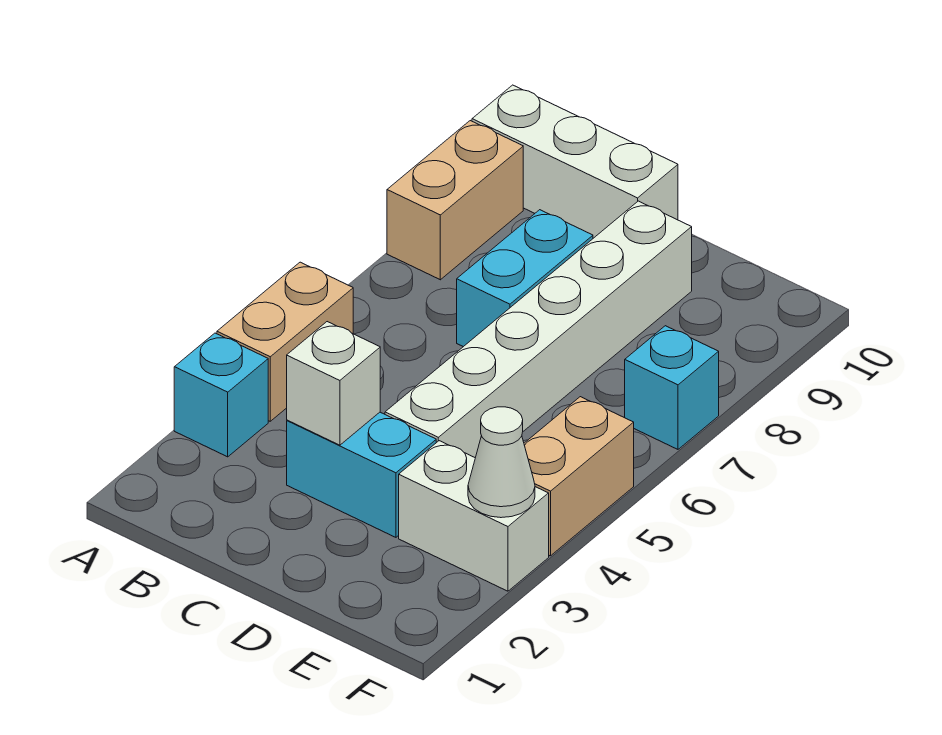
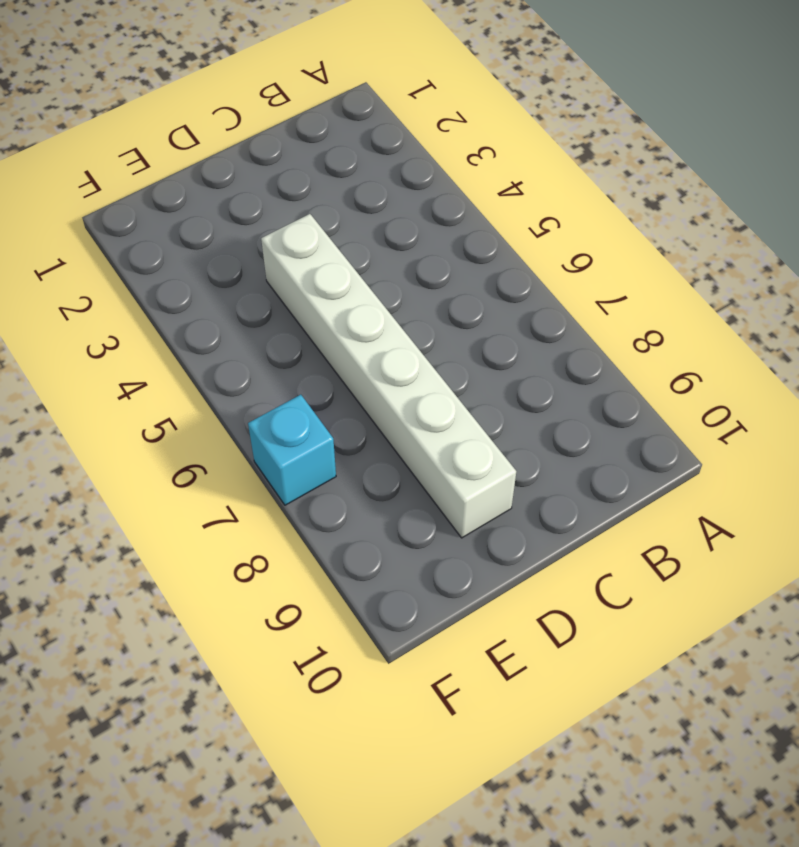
none -> cyan 1x1 brick [174,333,268,457]
none -> tan 1x2 brick [217,262,353,421]
none -> tan 1x2 brick [387,121,523,280]

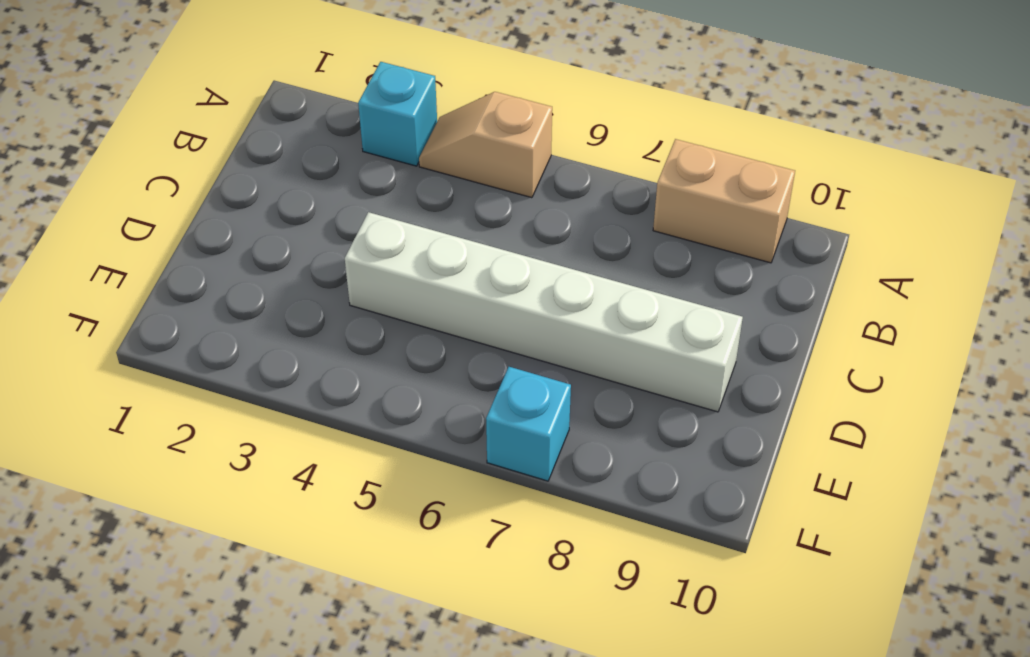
tan 1x2 slope [419,92,552,198] -> tan 1x2 brick [217,262,353,421]
none -> white 1x3 brick [472,85,678,238]
none -> cyan 1x2 brick [287,412,436,537]
none -> cyan 1x2 brick [457,210,593,347]

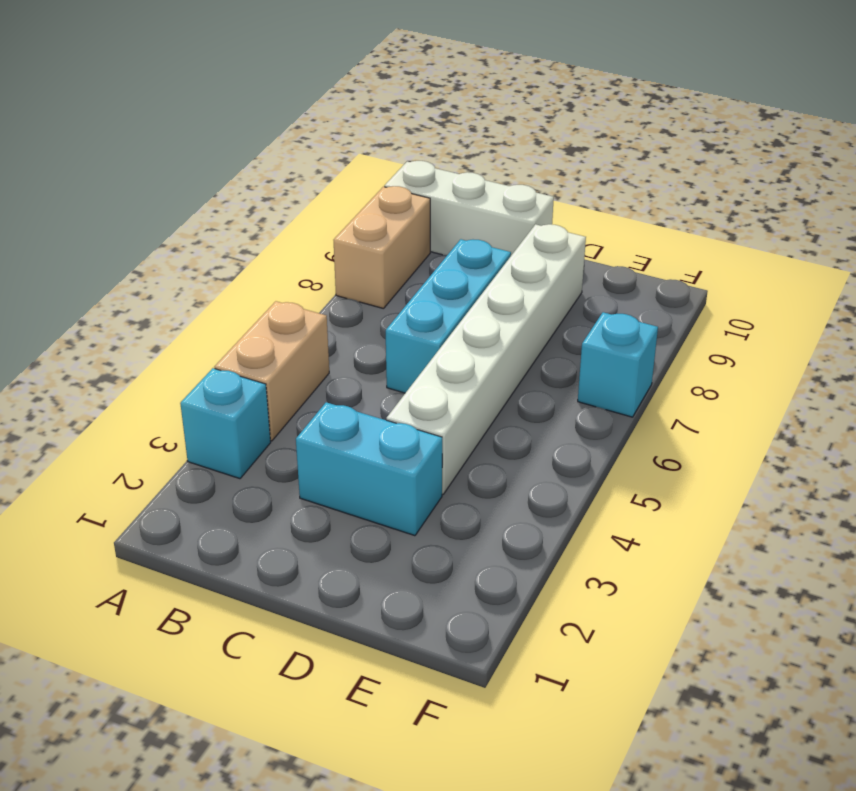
cyan 1x3 brick [386,239,511,393] -> cyan 1x2 brick [457,210,593,347]
none -> white 1x2 brick [399,441,549,591]
none -> tan 1x2 brick [524,397,634,556]
none -> white 1x1 brick [287,322,380,445]

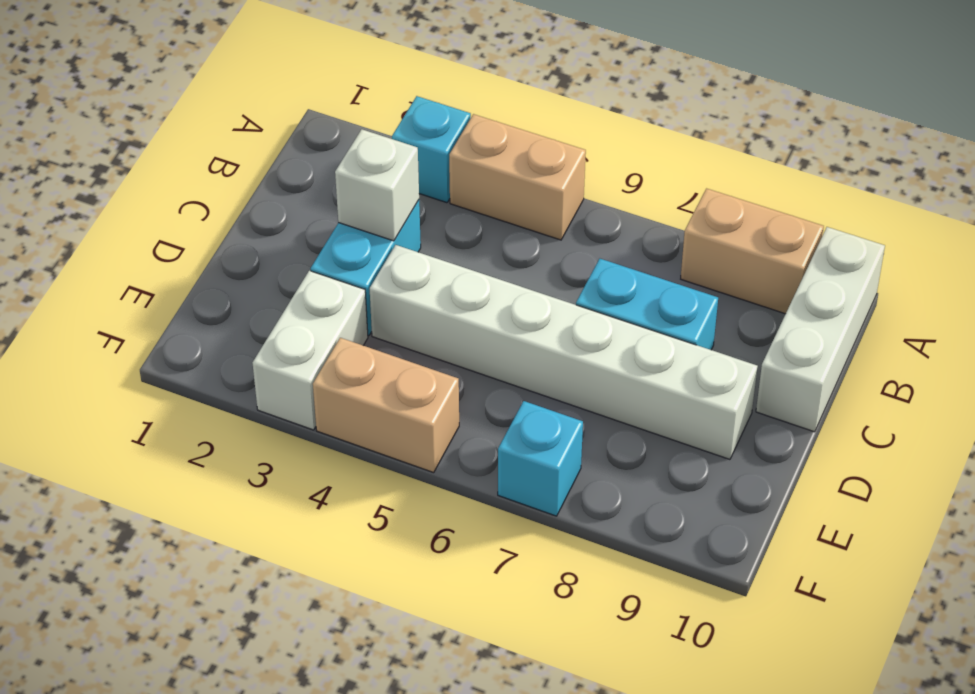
none -> white 1x1 cone [468,407,535,518]

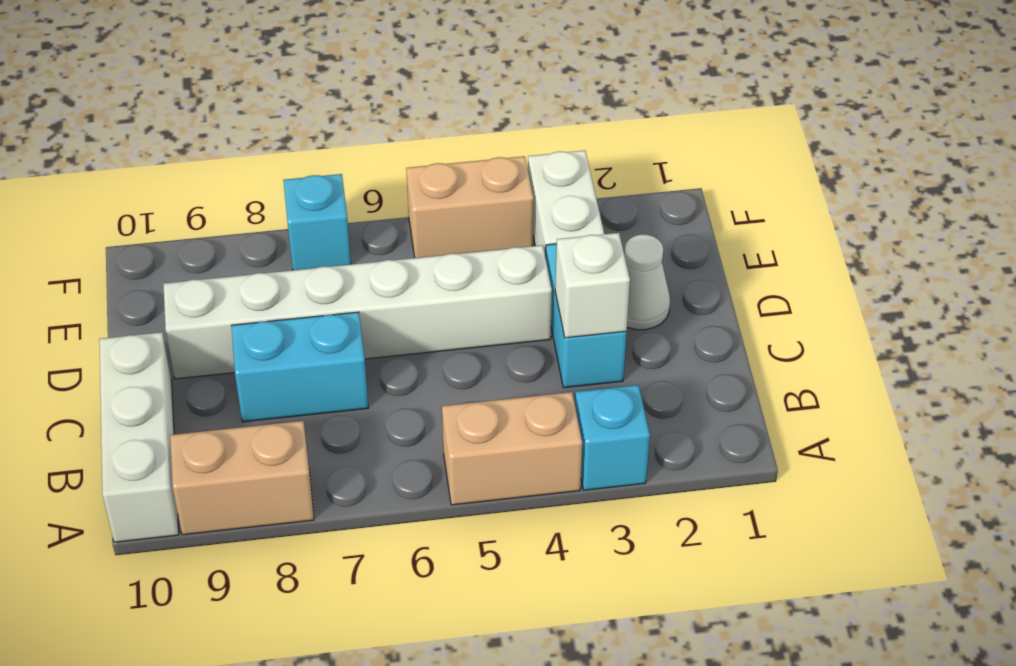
white 1x1 cone [624,235,670,330] -> white 1x1 cone moved to [468,407,535,518]

